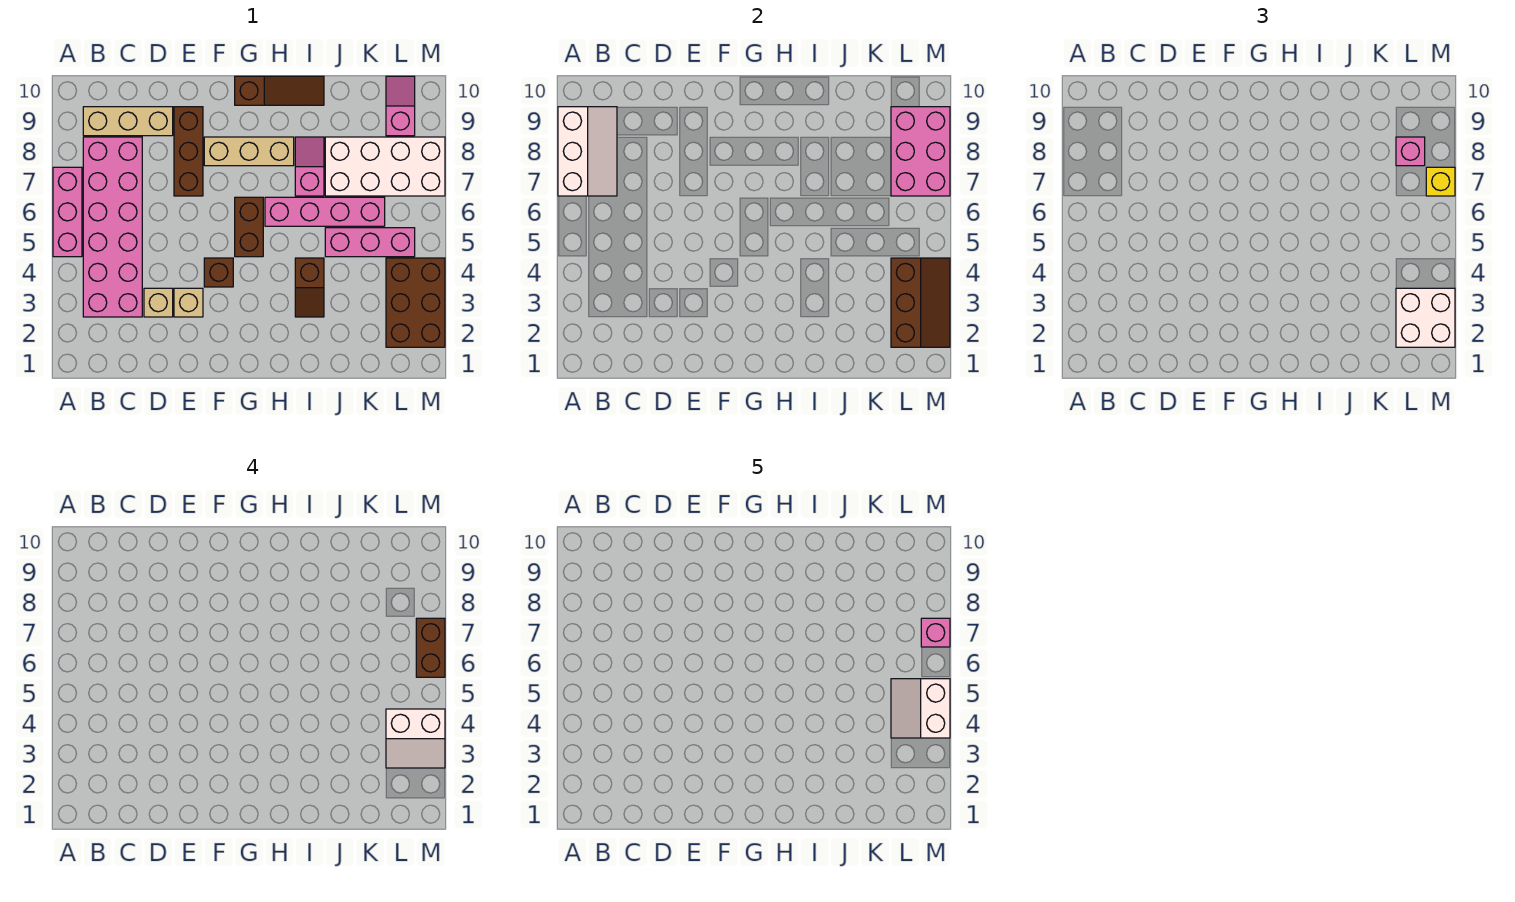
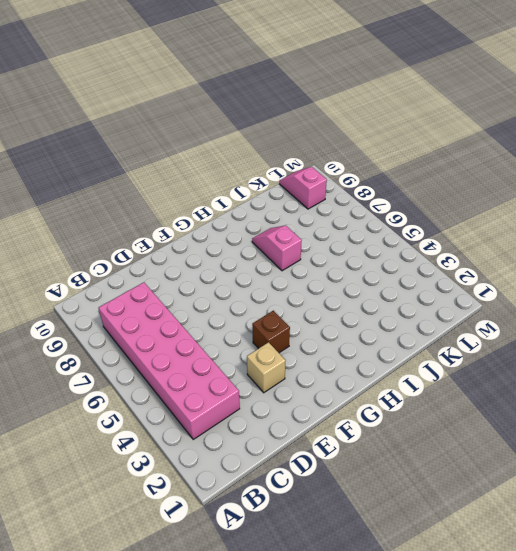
none -> pink 1x3 brick [53,167,82,257]
none -> tan 1x3 brick [83,107,173,136]
none -> tan 1x1 brick [144,288,173,317]

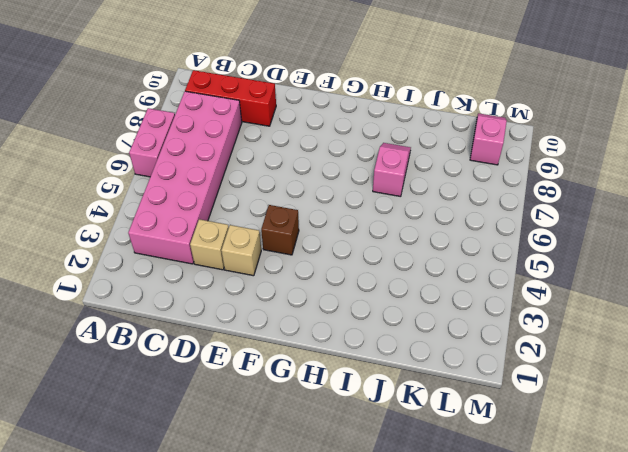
pink 1x2 brick [129,108,175,177] -> pink 1x3 brick [53,167,82,257]
red 1x3 brick [185,70,276,126] -> tan 1x3 brick [83,107,173,136]
none -> brown 1x3 brick [174,107,203,196]
none -> tan 1x3 brick [204,137,294,166]
none -> brown 1x2 brick [235,197,263,257]

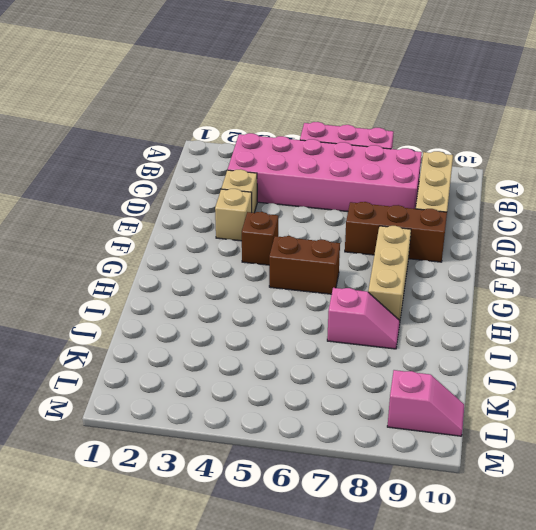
none -> brown 1x3 slope [235,76,324,105]
none -> pink 1x4 brick [265,197,385,226]
none -> brown 1x2 slope [295,258,324,317]

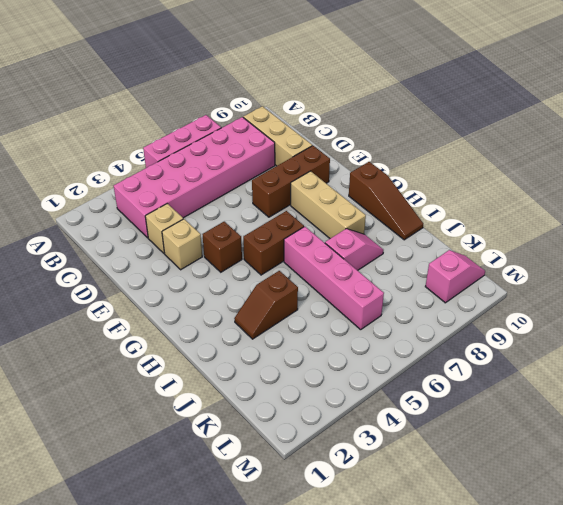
none -> pink 1x3 brick [325,228,415,257]
none -> white 2x4 brick [325,137,445,196]
none -> brown 2x3 brick [386,258,445,347]

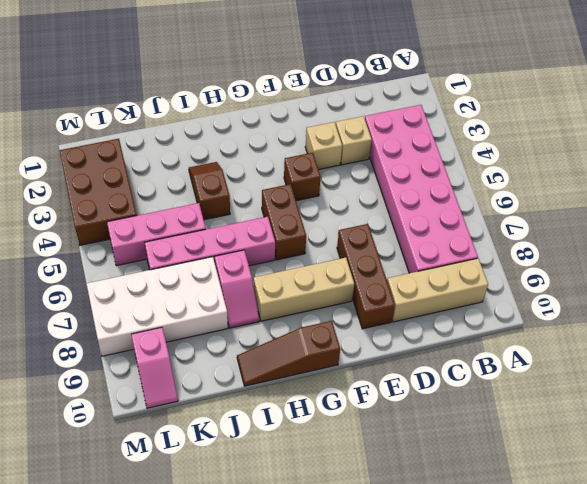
none -> pink 1x3 brick [53,167,82,257]
none -> white 2x3 slope [558,107,617,196]
none -> brown 2x3 slope [891,258,950,347]

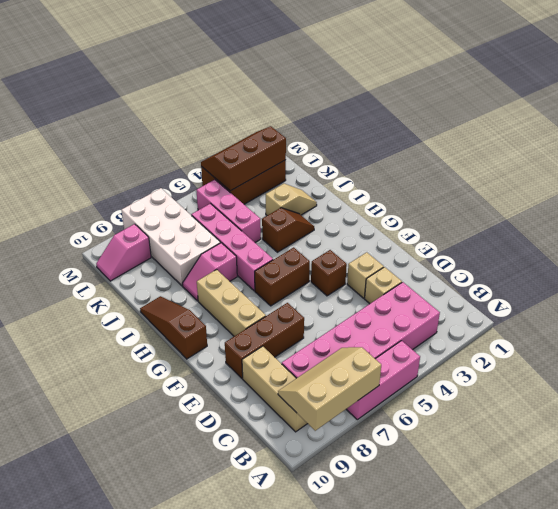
tan 2x3 slope [278,347,381,431] -> white 2x3 slope [558,107,617,196]
tan 1x2 slope [266,184,317,215] -> none
none -> pink 2x3 brick [891,107,950,196]
none -> white 2x2 brick [1396,288,1455,347]
none -> pink 1x1 brick [1396,137,1425,166]

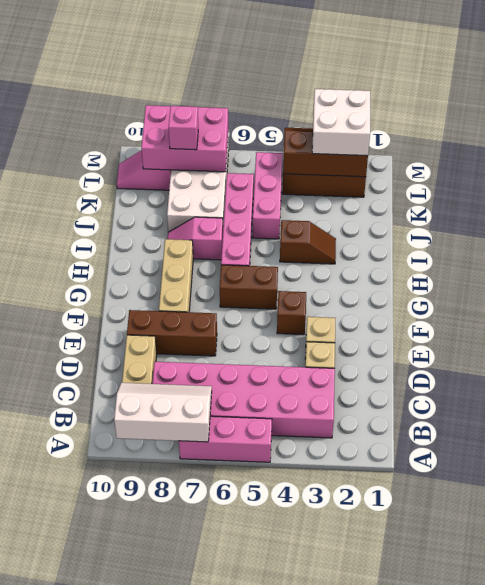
none -> brown 1x3 slope [235,76,324,105]
none -> yellow 1x1 brick [1426,167,1455,196]
none -> white 2x2 slope [386,709,445,768]

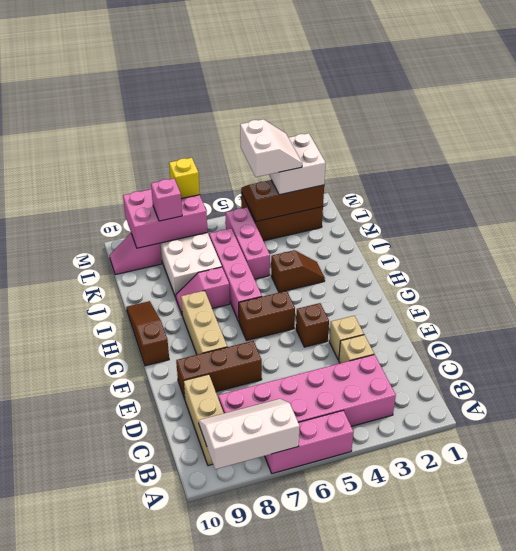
none -> brown 1x2 brick [416,618,445,677]
none -> white 2x2 slope [891,679,950,738]
none -> pink 1x1 brick [921,618,950,647]

